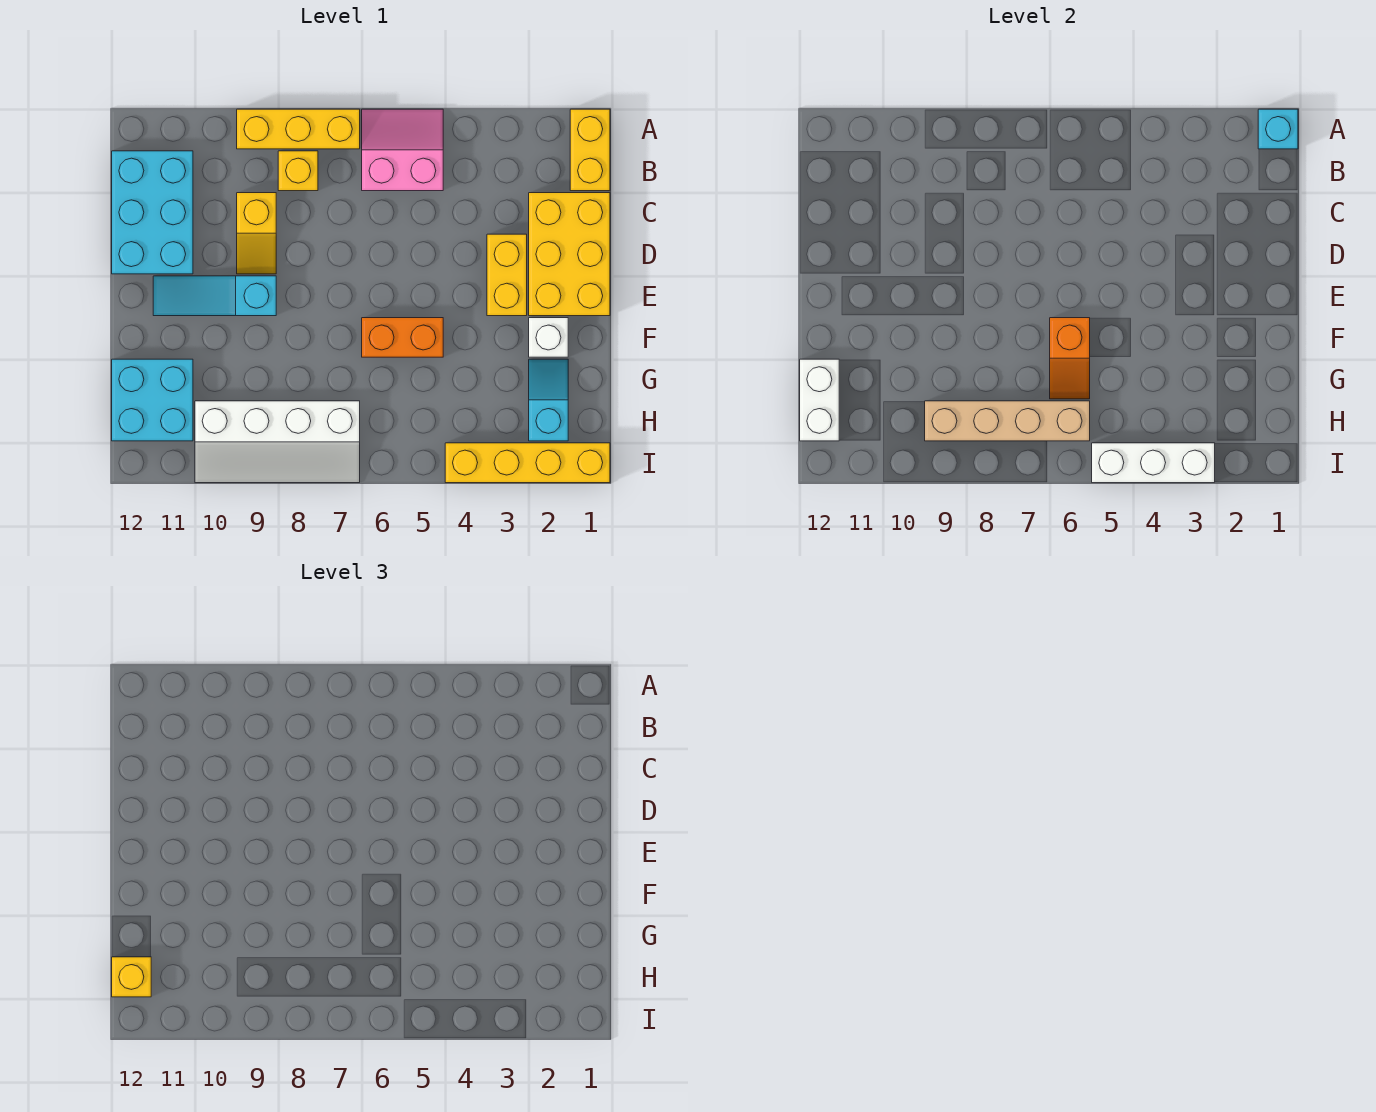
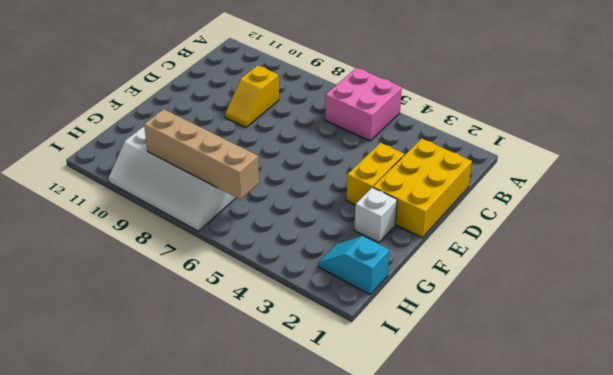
pink 2x2 brick [325,68,402,141] -> pink 2x2 slope [362,109,443,191]
cyan 1x2 slope [318,236,389,294] -> cyan 1x2 slope turned to [529,359,568,441]
none -> yellow 1x2 brick [570,109,610,191]
none -> yellow 1x3 brick [237,109,360,149]
none -> yellow 1x1 brick [278,151,318,191]

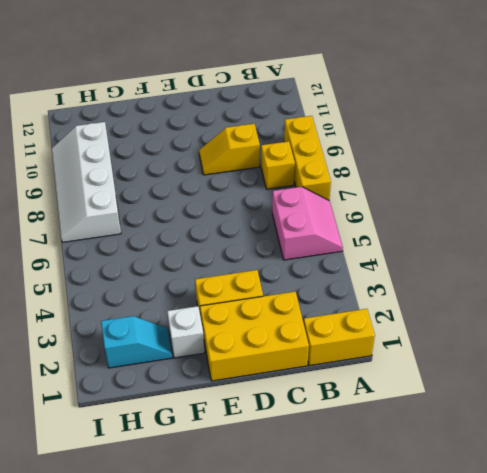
none -> cyan 2x3 brick [112,151,193,274]
none -> cyan 1x3 slope [153,276,276,316]
none -> orange 1x2 brick [362,318,443,357]

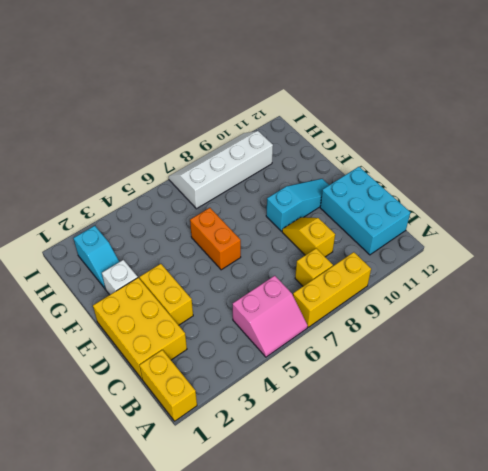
orange 1x2 brick [190,208,241,270] -> orange 1x2 brick turned to [362,318,443,357]
none -> cyan 2x2 brick [112,359,193,441]
none -> yellow 1x4 brick [445,443,610,483]
none -> cyan 1x1 brick [1258,109,1298,149]

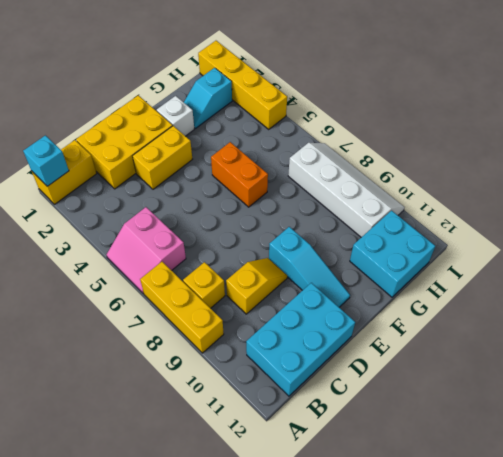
none -> orange 1x2 slope [1050,318,1090,399]
none -> white 1x2 brick [800,359,839,441]
none -> tan 1x4 brick [925,401,1090,441]

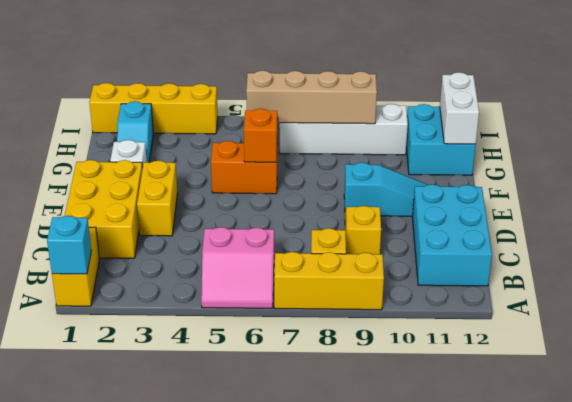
none -> white 1x3 brick [1092,443,1215,483]
none -> yellow 1x1 brick [112,957,151,997]

